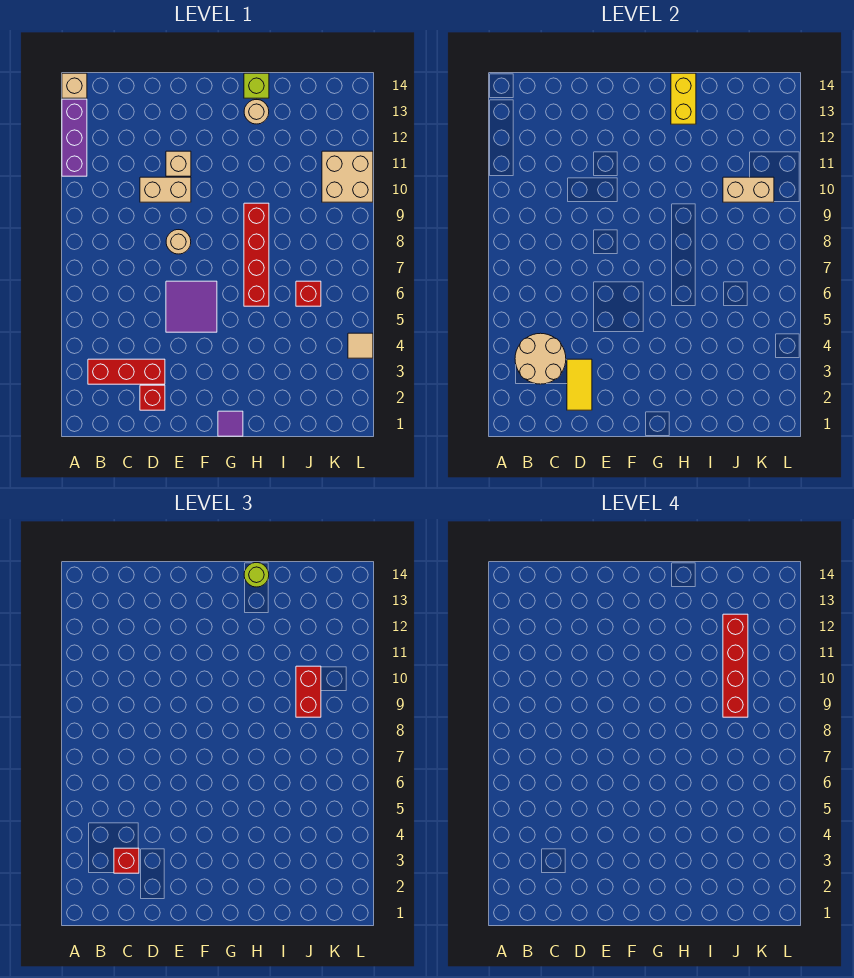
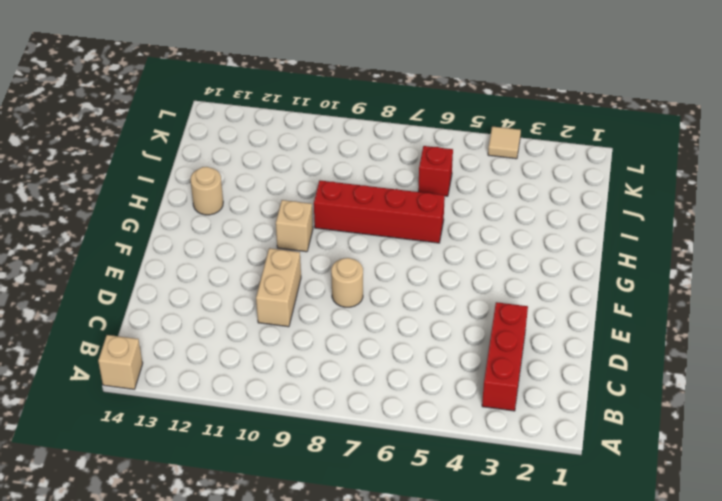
tan 1x1 brick [276,200,313,252] -> tan 1x1 brick moved to [166,151,191,176]
none -> purple 1x3 brick [62,99,87,176]
none -> red 1x1 brick [140,385,165,410]
none -> purple 2x2 tile [166,281,217,332]

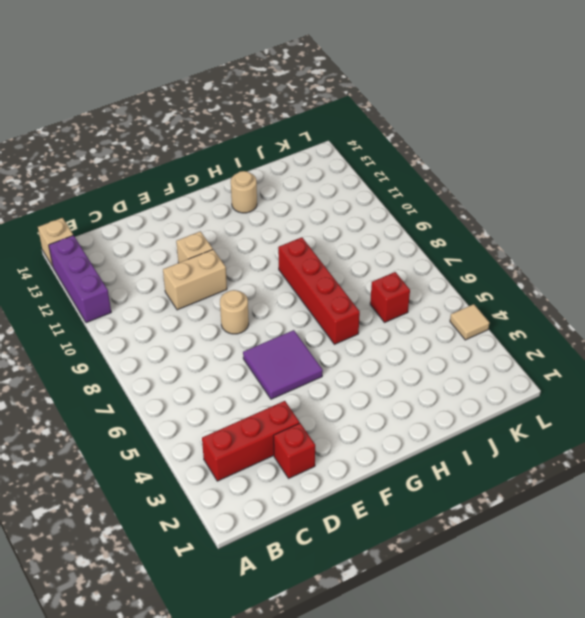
none -> purple 1x1 tile [218,411,243,436]
none -> lime 1x1 brick [244,73,269,98]
none -> tan 2x2 brick [322,151,373,202]

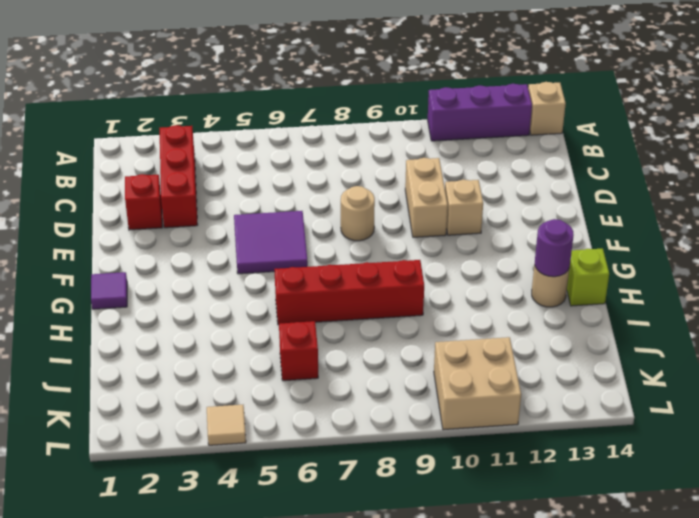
purple 1x1 round brick [535,219,574,277] -> yellow 1x2 brick [671,73,696,124]
none -> tan 2x2 round brick [515,333,566,384]
none -> yellow 1x2 tile [567,359,592,410]
none -> tan 1x2 brick [723,177,774,202]

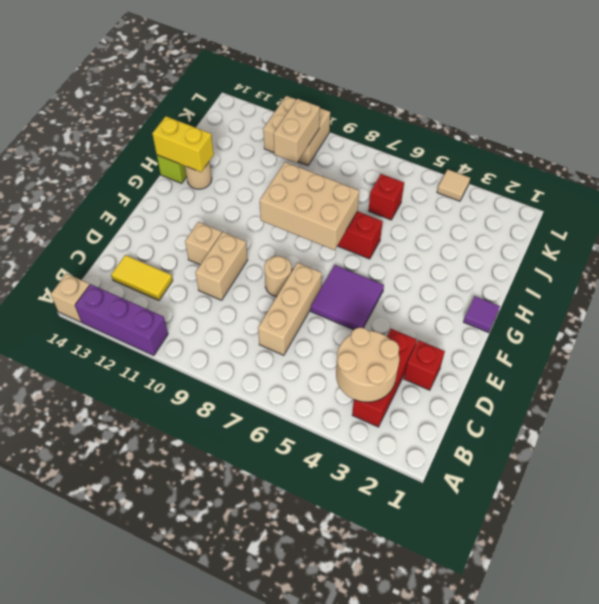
tan 1x3 brick [258,263,322,355] -> none
yellow 1x2 tile [111,255,173,300] -> yellow 1x2 tile moved to [567,359,592,410]
tan 2x3 brick [260,162,359,250] -> none
none -> red 1x1 brick [114,848,139,873]
none -> lime 1x1 round brick [244,563,269,587]
none -> red 1x2 brick [296,666,321,717]

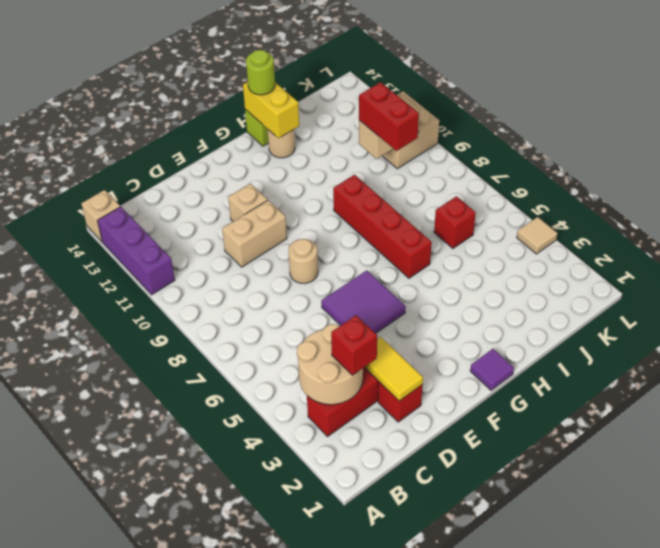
none -> red 1x4 brick [723,614,748,717]

